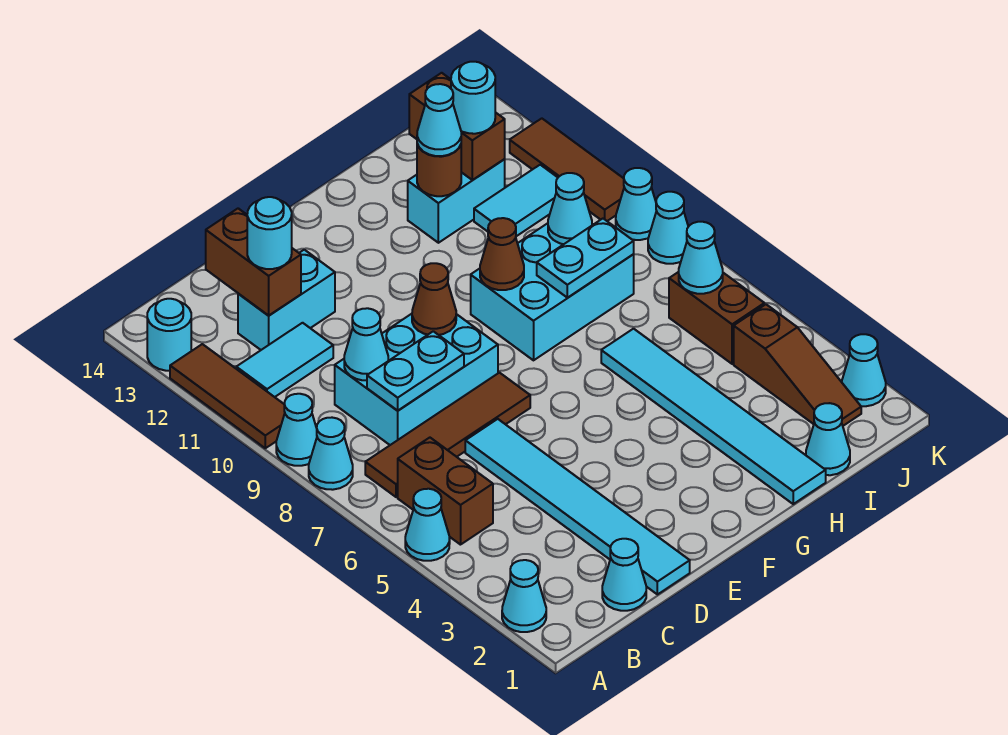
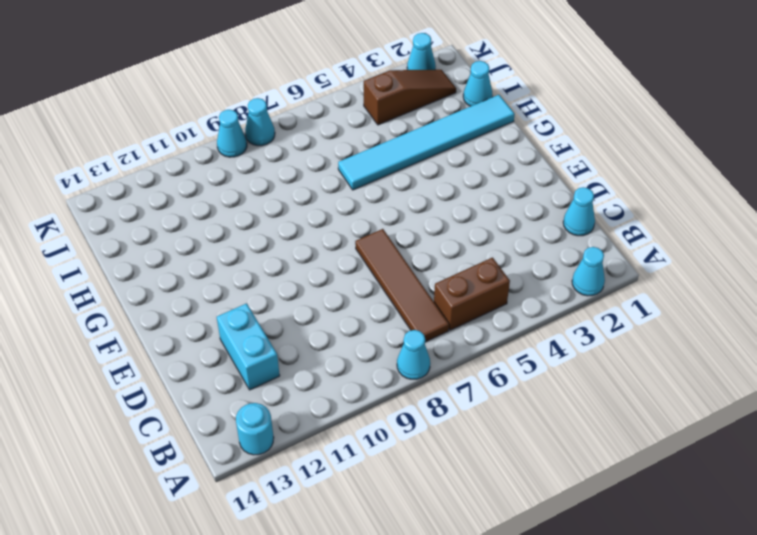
none -> cyan 1x1 cone [405,489,450,561]
none -> cyan 1x1 cone [276,394,317,466]
none -> brown 1x3 tile [170,344,285,448]
none -> cyan 1x2 tile [236,323,333,397]

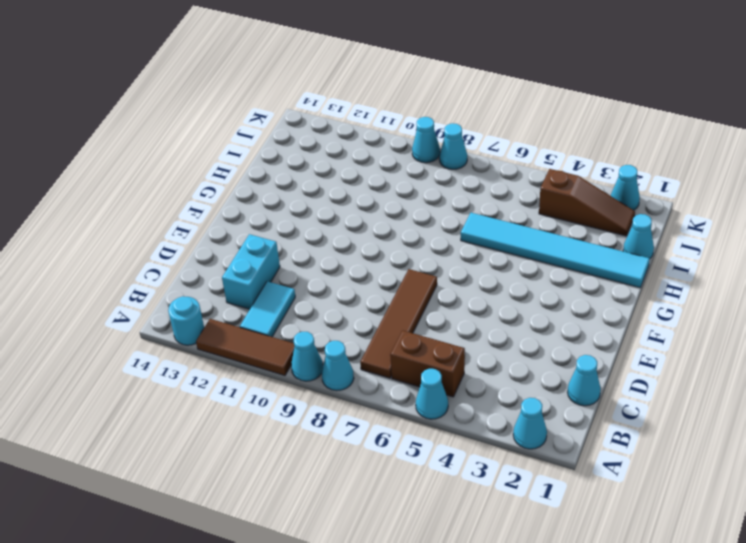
none -> cyan 2x3 brick [335,314,498,445]
none -> cyan 1x6 tile [465,419,690,594]
none -> cyan 2x3 brick [471,223,634,360]
none -> cyan 1x2 brick [408,159,505,243]

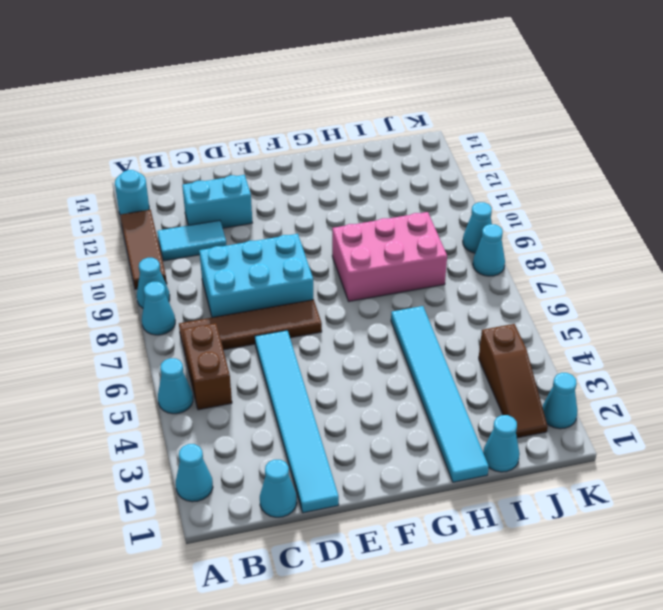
pink 2x3 brick [332,212,447,301] -> cyan 2x3 brick [471,223,634,360]
none -> cyan 1x2 brick [408,159,505,243]
none -> cyan 1x2 tile [474,165,558,236]
none -> brown 1x2 brick [669,272,764,364]
none -> brown 1x3 tile [510,118,624,221]

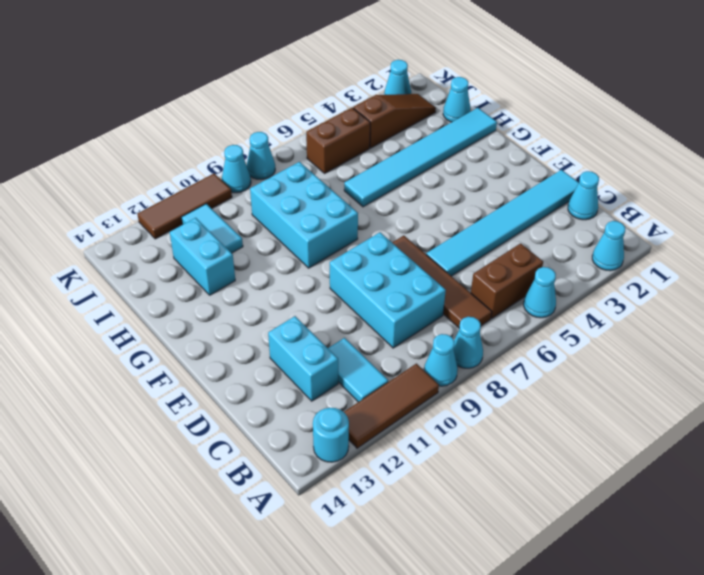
none -> cyan 1x2 plate [367,331,464,411]
none -> cyan 1x1 cone [344,308,388,380]
none -> brown 1x2 brick [206,208,301,316]
none -> brown 1x1 cone [412,263,456,335]

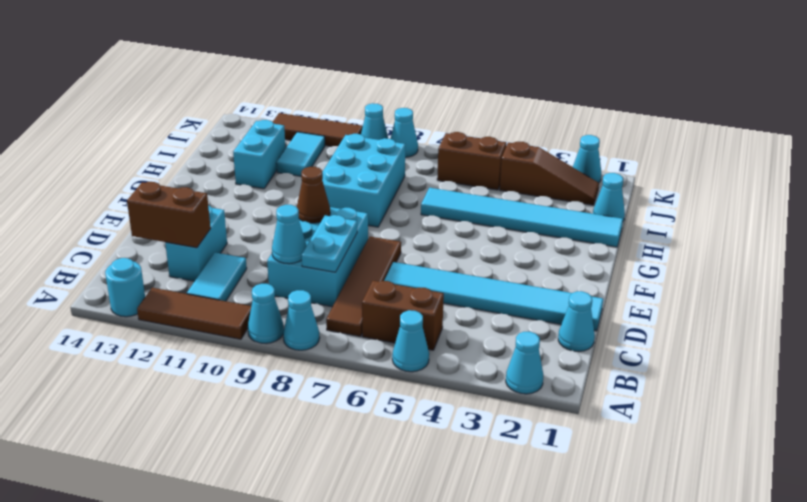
none -> brown 1x1 cone [480,218,524,290]
none -> cyan 1x2 plate [537,219,634,298]
none -> brown 1x1 round brick [417,144,461,196]
none -> cyan 1x1 cone [548,173,592,244]

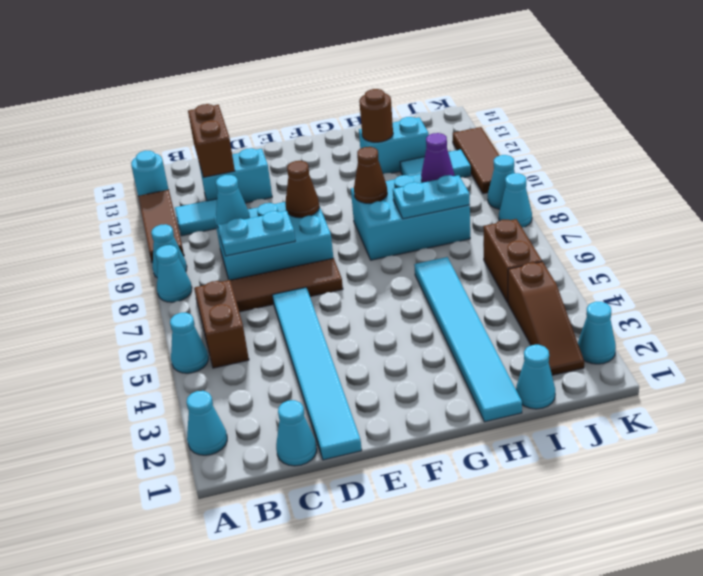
purple 1x1 cone [421,133,454,183] -> cyan 1x1 cone [548,173,592,244]
none -> brown 1x2 brick [409,73,505,180]
none -> cyan 1x1 cone [679,222,723,294]
none -> cyan 1x1 round brick [247,197,292,269]
none -> cyan 1x1 cone [417,84,461,156]

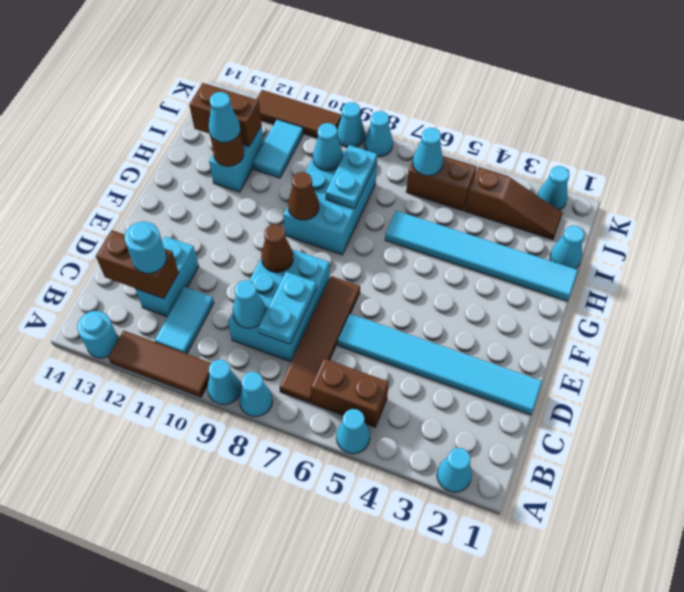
none -> cyan 1x1 cone [602,539,646,611]
none -> cyan 1x1 round brick [451,62,495,134]

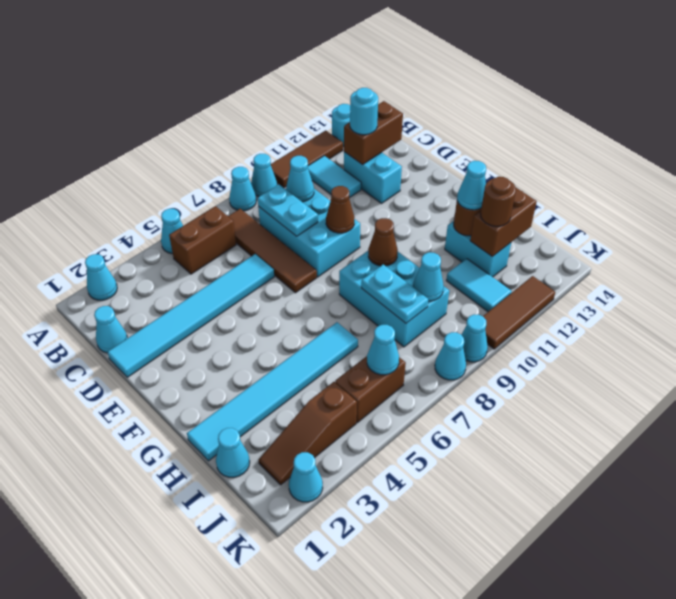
brown 1x1 round brick [481,177,516,226] -> cyan 1x1 round brick [451,62,495,134]

